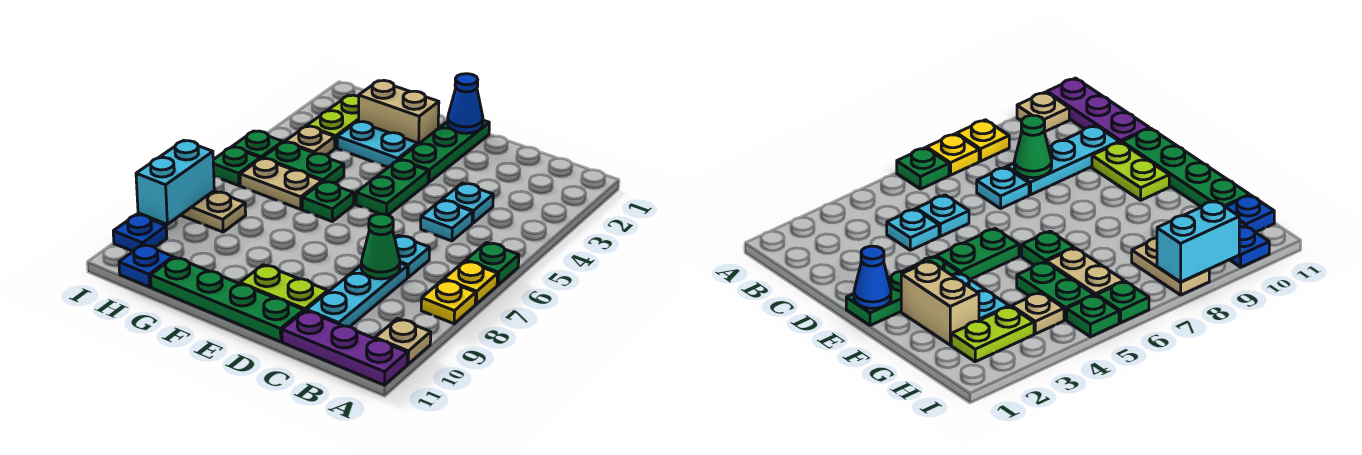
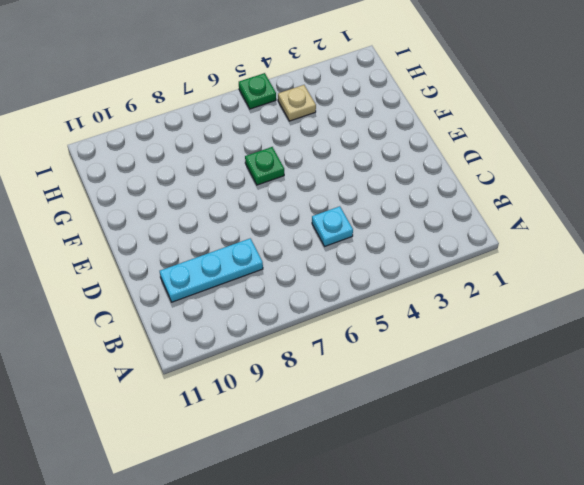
none -> green 1x1 plate [466,243,519,285]
none -> yellow 1x1 plate [444,261,498,304]
none -> yellow 1x1 plate [421,280,476,324]

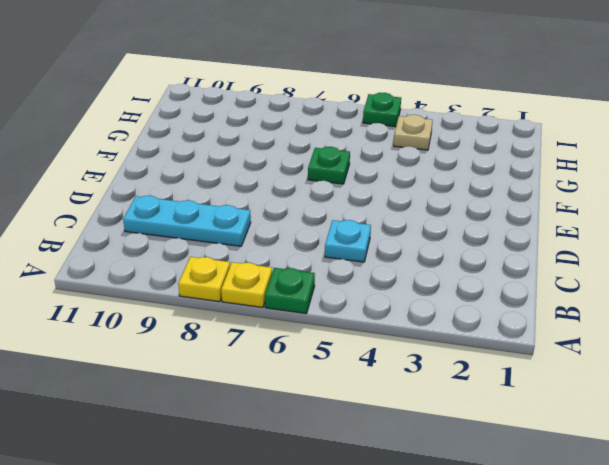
none -> tan 1x1 plate [375,318,431,364]
none -> purple 1x3 plate [282,311,407,385]
none -> cyan 1x1 plate [442,183,493,223]

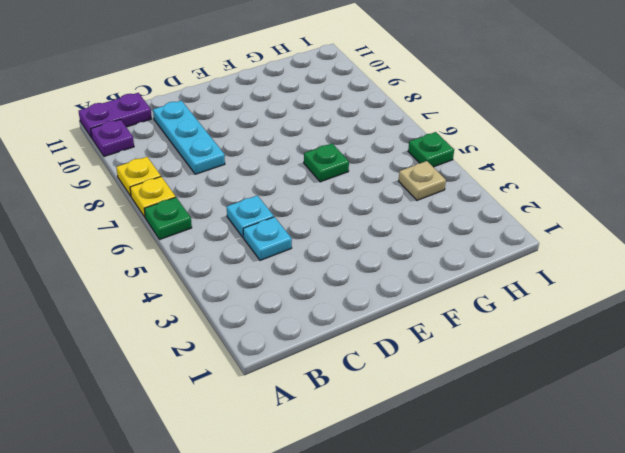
purple 1x1 plate [91,119,134,157] -> tan 1x1 plate [375,318,431,364]
purple 1x2 plate [79,93,152,138] -> purple 1x3 plate [282,311,407,385]
none -> cyan 1x1 plate [395,235,430,277]
none -> lime 1x2 plate [240,265,328,311]
none -> green 1x4 plate [151,257,304,342]

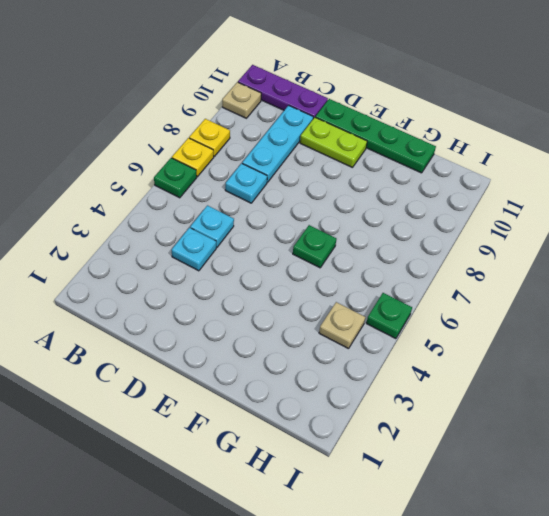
none -> green 1x3 plate [399,120,489,182]
none -> green 1x2 plate [356,160,429,215]
none -> tan 1x2 brick [359,81,439,144]

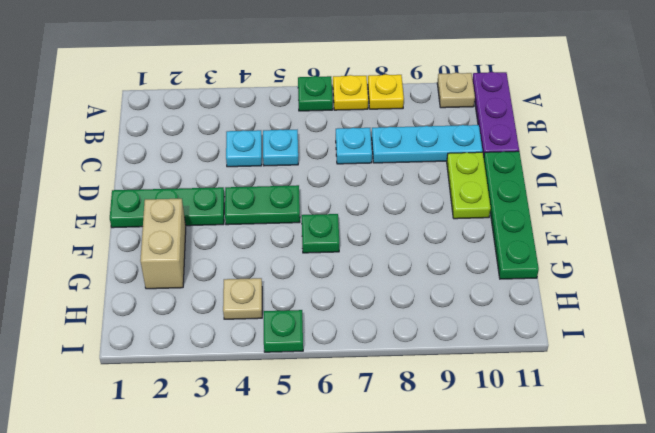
none -> cyan 1x2 plate [337,121,418,167]
none -> green 1x2 plate [263,142,344,183]
none -> tan 1x2 plate [240,158,322,209]

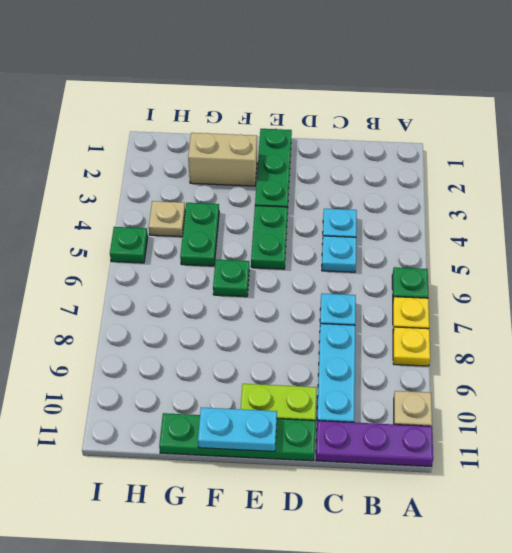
cyan 1x2 plate [198,407,277,451] -> cyan 1x2 plate moved to [337,121,418,167]
green 1x2 plate [180,203,219,266] -> green 1x2 plate turned to [263,142,344,183]
none -> tan 1x2 plate [240,158,322,209]
none -> lime 1x2 plate [307,95,359,148]
none -> tan 1x2 plate [181,191,246,232]

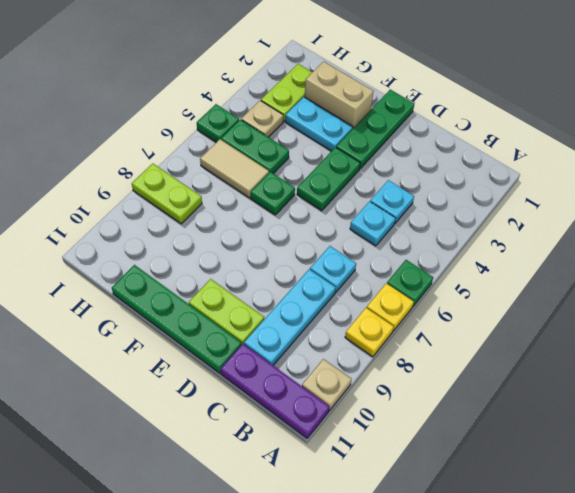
tan 1x2 tile [200,139,269,198] -> tan 1x2 plate [240,158,322,209]
lime 1x2 plate [132,164,202,224] -> tan 1x2 plate [181,191,246,232]
none -> blue 1x1 plate [119,245,173,287]
none -> green 1x1 plate [213,147,260,186]
none -> blue 1x1 plate [113,214,167,251]

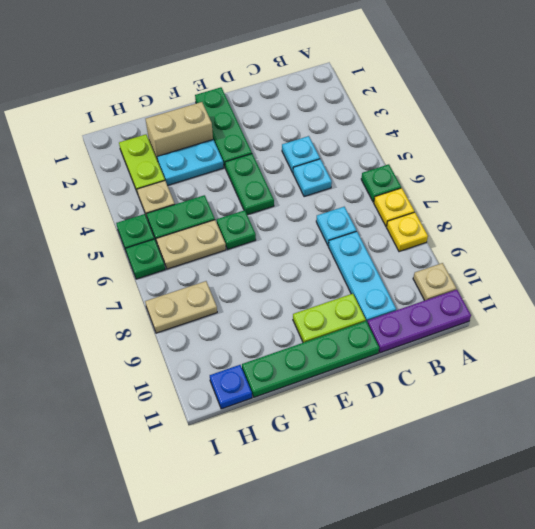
none -> blue 1x1 plate [113,214,167,251]
none -> green 1x1 cone [361,214,400,279]
none -> blue 1x1 cone [448,74,483,133]

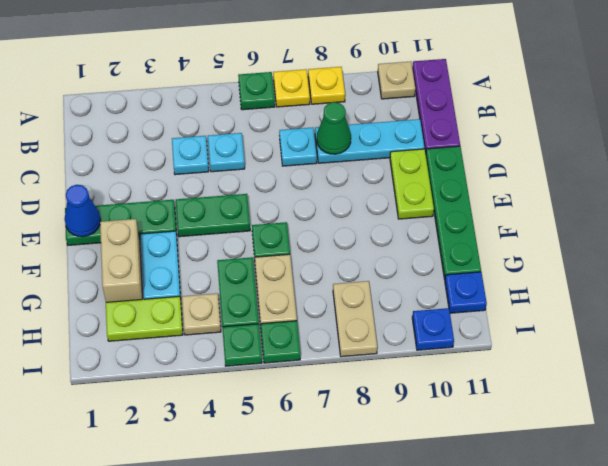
none -> cyan 1x2 brick [136,140,214,224]

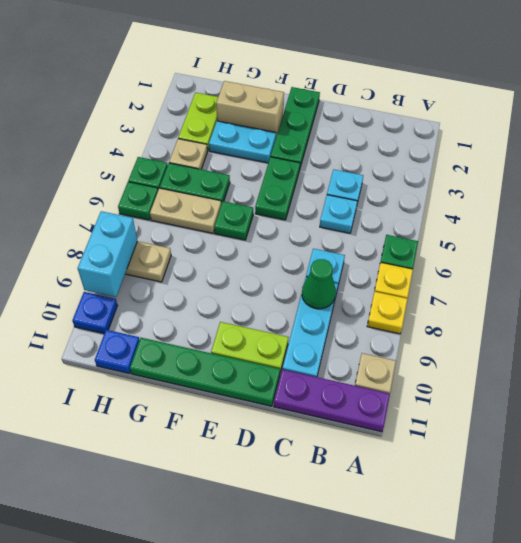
none -> blue 1x1 cone [448,74,483,133]

